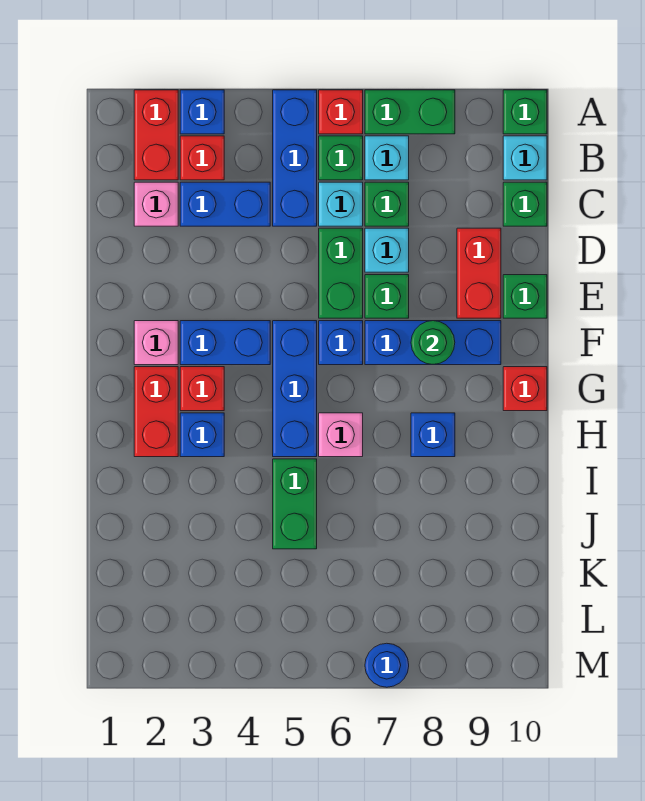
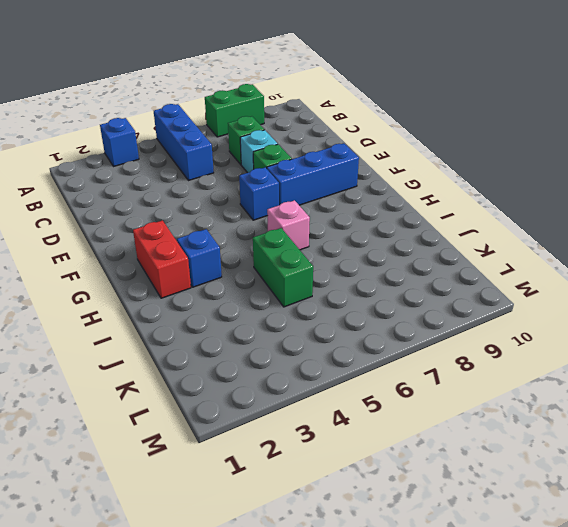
none -> red 1x2 brick [134,90,178,180]
none -> red 1x1 brick [319,90,363,134]
none -> green 1x1 brick [503,90,547,134]
none -> red 1x1 brick [180,136,224,180]

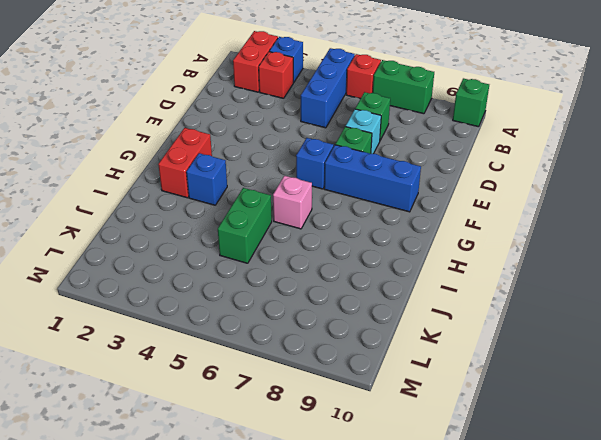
none -> green 1x1 brick [319,136,363,180]
none -> cyan 1x1 brick [365,136,409,180]
none -> cyan 1x1 brick [503,136,547,180]
none -> pink 1x1 brick [134,182,178,226]

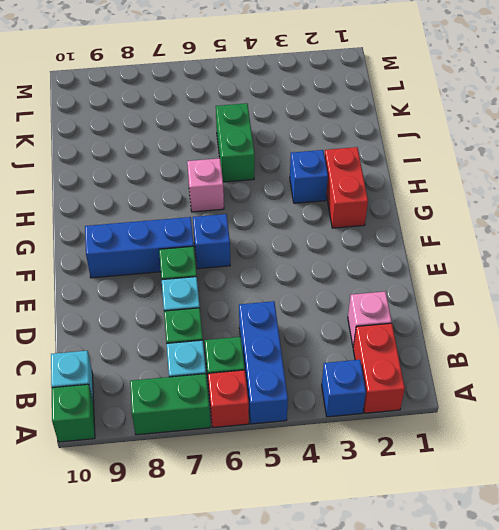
none -> red 1x1 brick [180,136,224,180]
none -> blue 1x2 brick [180,182,270,226]
none -> cyan 1x1 brick [319,182,363,226]
none -> green 1x1 brick [503,182,547,226]

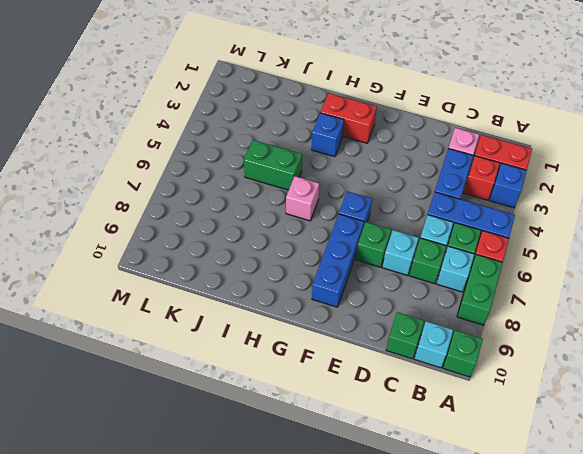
none -> green 1x2 brick [319,228,363,318]
none -> red 1x2 brick [457,228,501,318]
none -> green 1x1 brick [503,275,547,318]
none -> pink 1x1 brick [134,321,178,365]

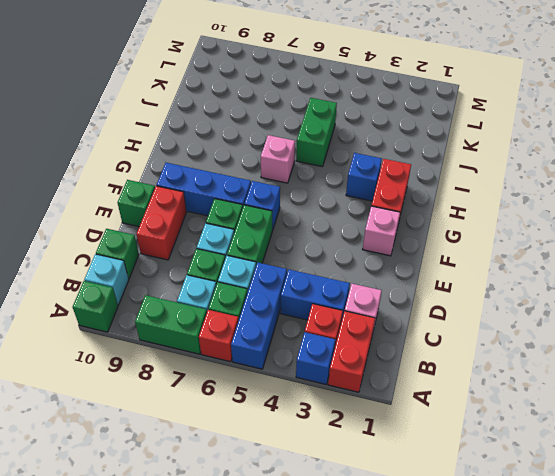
none -> blue 1x2 brick [180,321,270,365]
none -> blue 1x3 brick [273,321,317,457]
none -> red 1x1 brick [180,367,224,411]
none -> red 1x1 brick [503,367,547,411]

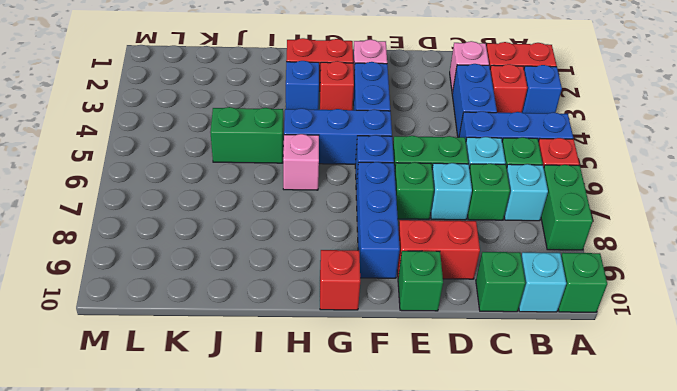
none -> blue 1x1 brick [411,413,455,457]
none -> blue 1x1 round brick [365,643,409,687]
none -> green 1x1 round brick [411,321,455,364]

